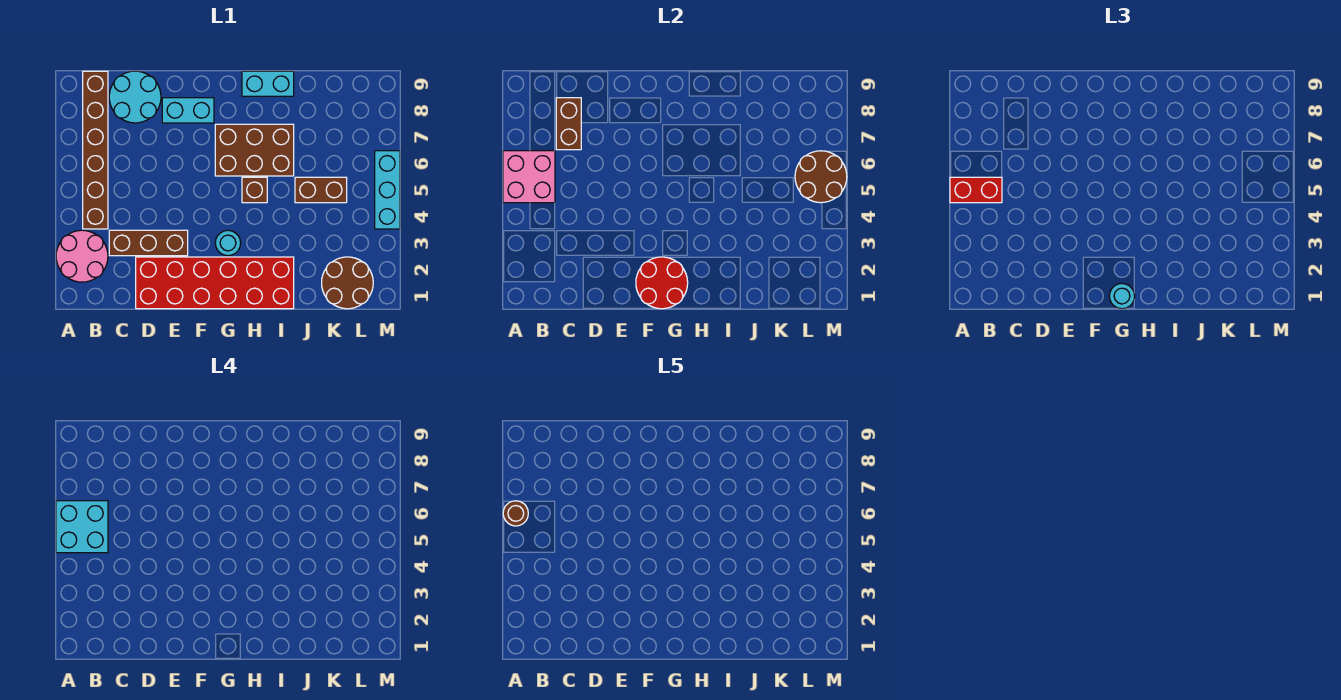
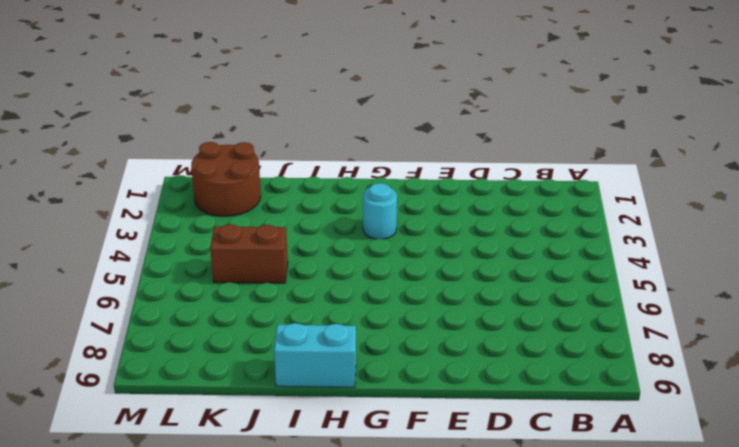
none -> pink 2x2 round brick [56,230,108,282]
none -> brown 1x6 brick [83,71,108,229]
none -> brown 1x3 brick [109,230,188,256]

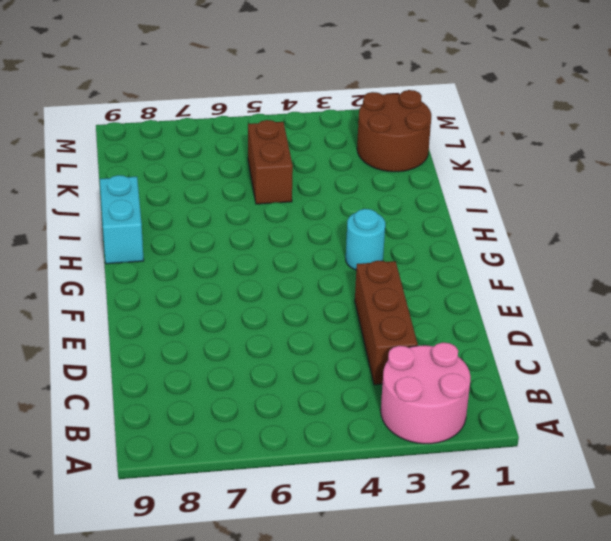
none -> brown 1x6 brick [83,71,108,229]
none -> cyan 2x2 round brick [109,71,161,123]
none -> red 2x6 brick [136,257,294,309]

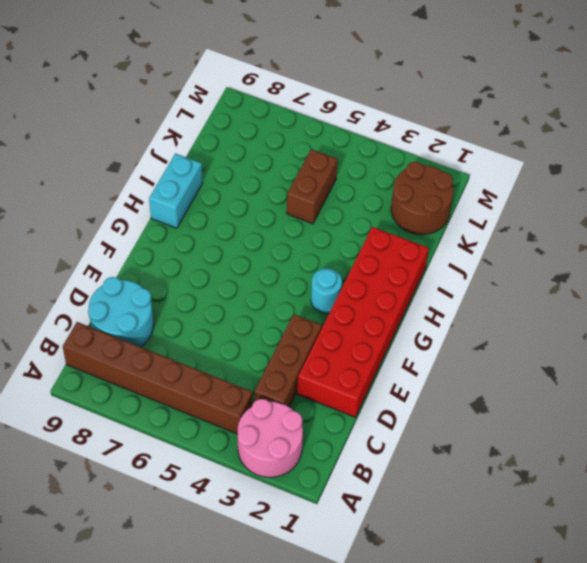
none -> cyan 1x2 brick [162,98,214,123]
none -> brown 2x3 brick [215,124,294,176]
none -> brown 1x1 brick [242,177,267,203]

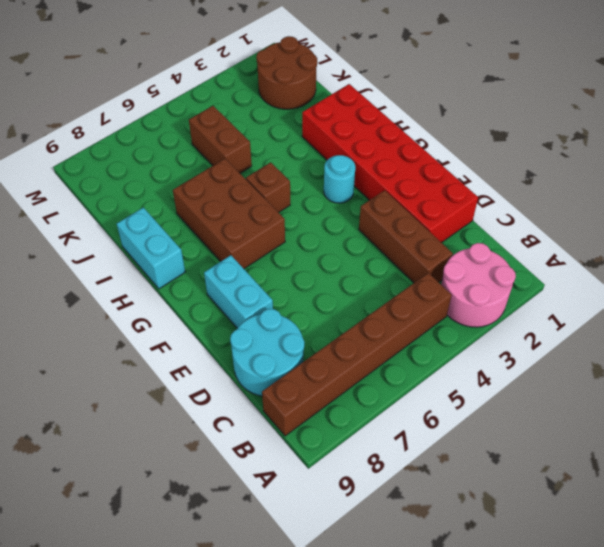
none -> cyan 1x3 brick [375,151,400,229]
none -> pink 2x2 brick [503,151,555,203]
none -> brown 1x2 brick [556,98,581,150]

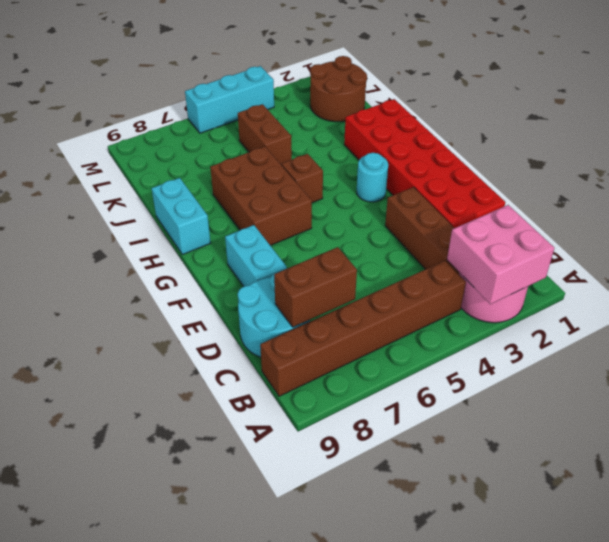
pink 2x2 brick [447,205,554,304] -> pink 2x2 brick moved to [503,151,555,203]
none -> red 2x2 round brick [636,257,688,309]
none -> brown 2x2 round brick [795,151,847,203]
none -> red 1x2 brick [950,177,1002,203]

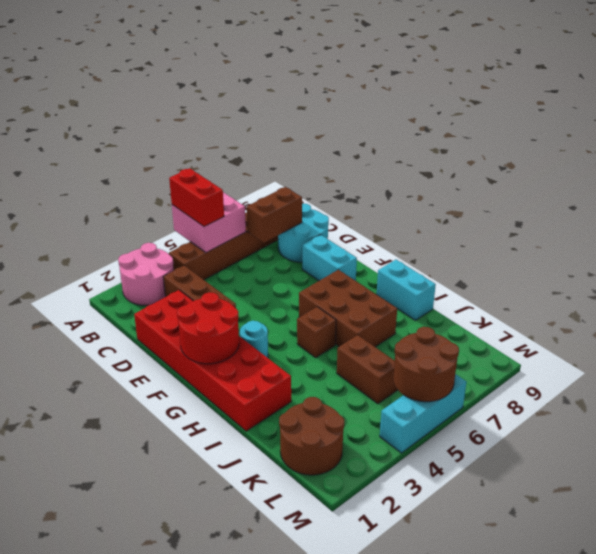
none -> cyan 1x1 round brick [1109,284,1135,309]
none -> cyan 2x2 brick [56,501,108,553]
none -> brown 1x1 round brick [503,501,528,526]

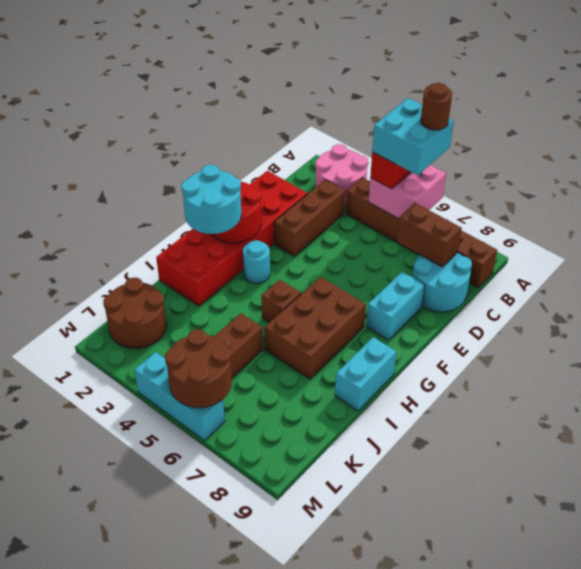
cyan 2x2 round brick [181,165,241,234] -> cyan 1x1 round brick [1109,284,1135,309]

